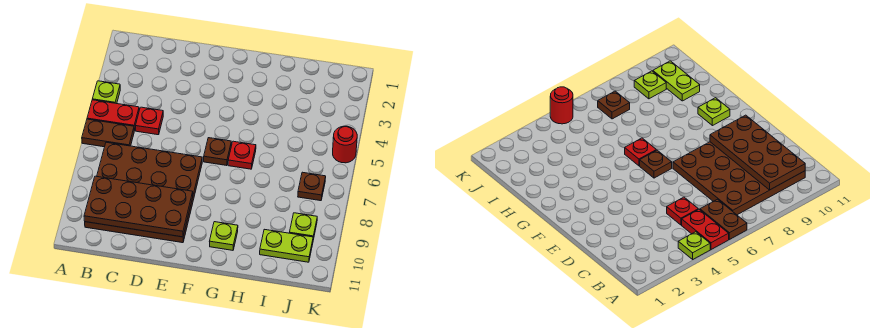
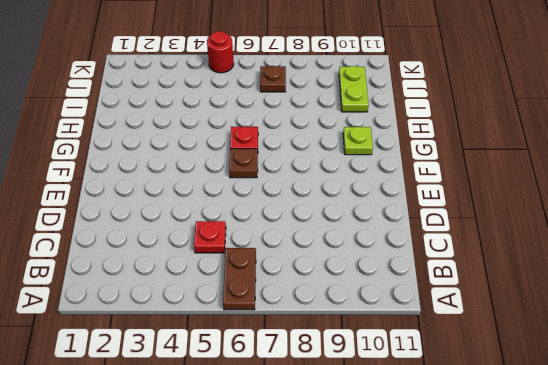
none -> lime 1x1 plate [92,81,120,104]
none -> red 1x2 plate [87,100,139,131]
none -> brown 4x4 plate [85,142,202,243]

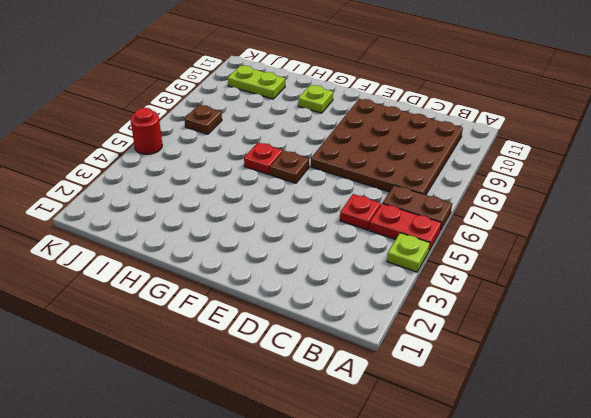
none -> lime 1x1 plate [289,213,317,240]
none -> brown 2x4 plate [84,176,193,237]

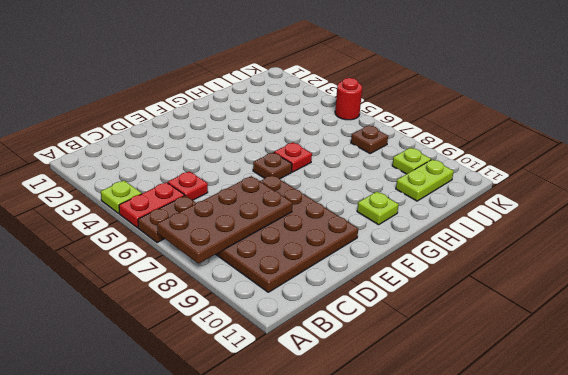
brown 2x4 plate [157,176,292,264] -> brown 2x4 plate moved to [84,176,193,237]

